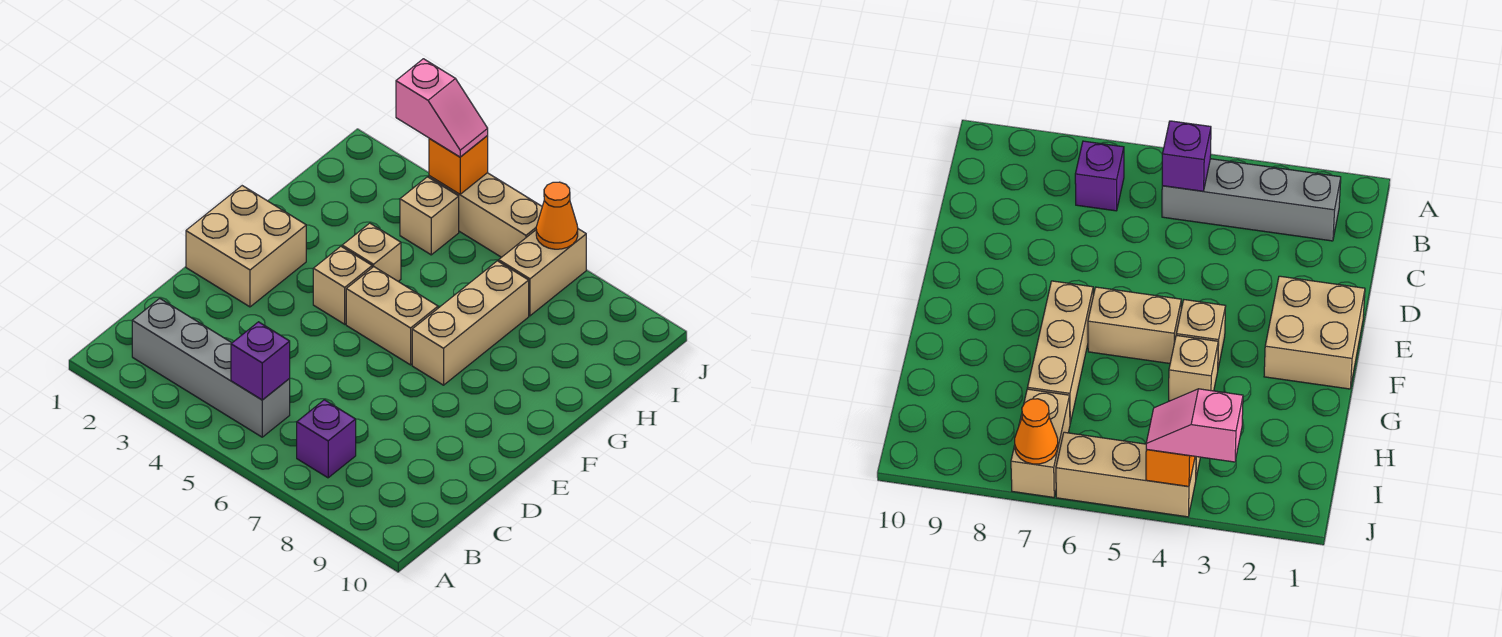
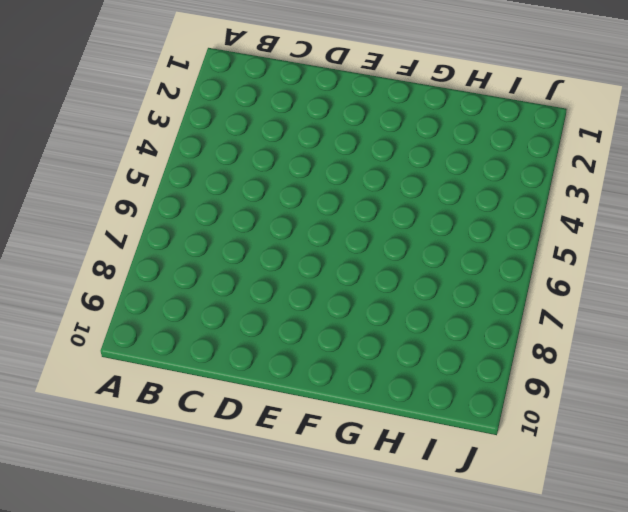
none -> grey 1x4 brick [132,298,290,437]
none -> purple 1x1 brick [297,400,356,478]
none -> tan 2x2 brick [186,186,306,307]

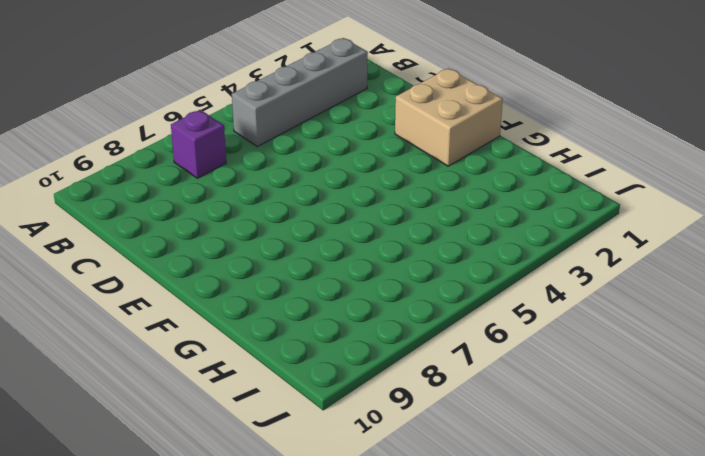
none -> tan 1x1 brick [313,247,372,324]
none -> tan 1x2 brick [346,267,438,365]
none -> tan 1x3 brick [412,261,529,385]

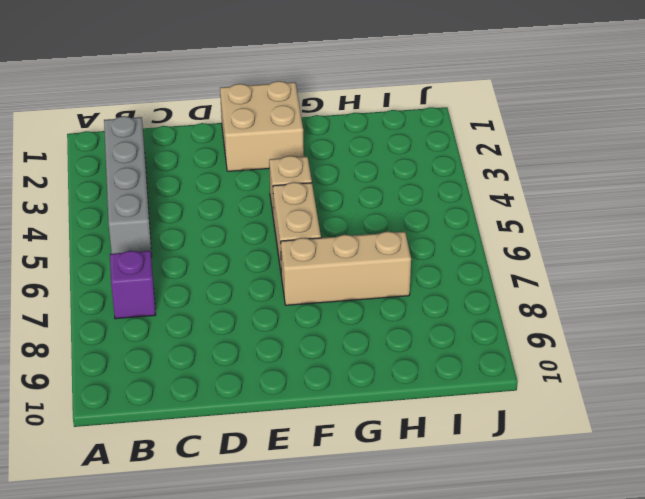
none -> tan 1x1 brick [342,223,401,281]
none -> tan 1x1 brick [400,177,459,255]
none -> tan 1x2 brick [499,229,586,316]

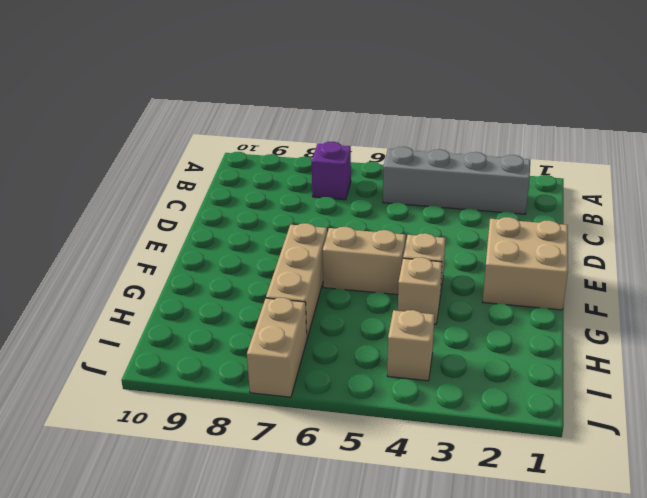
none -> tan 1x3 brick [429,173,542,257]
none -> purple 1x1 brick [231,322,290,400]
none -> orange 1x1 brick [429,136,488,194]

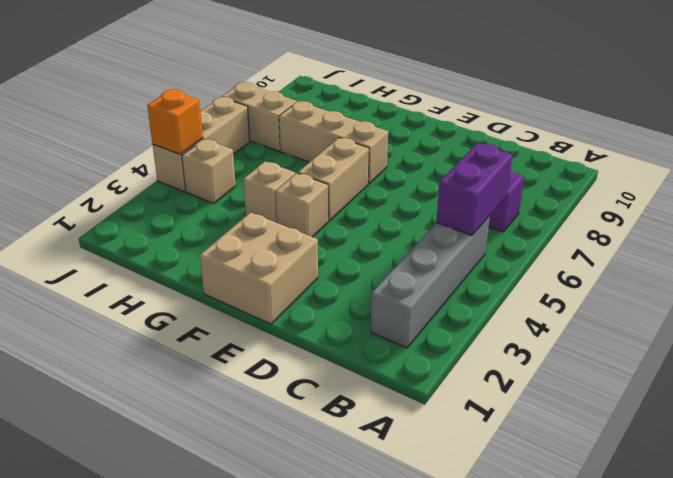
purple 1x2 brick [436,143,513,235] -> purple 1x1 brick [231,322,290,400]
none -> orange 1x1 cone [536,182,578,249]
none -> pink 1x2 slope [396,59,488,157]

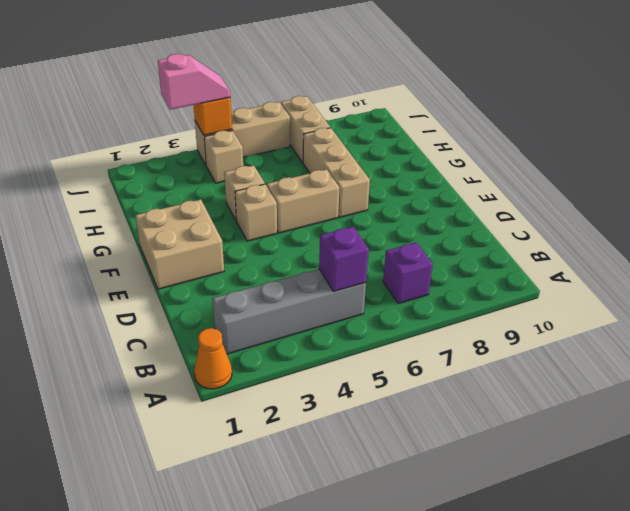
orange 1x1 cone [194,328,232,389] -> orange 1x1 cone moved to [536,182,578,249]

